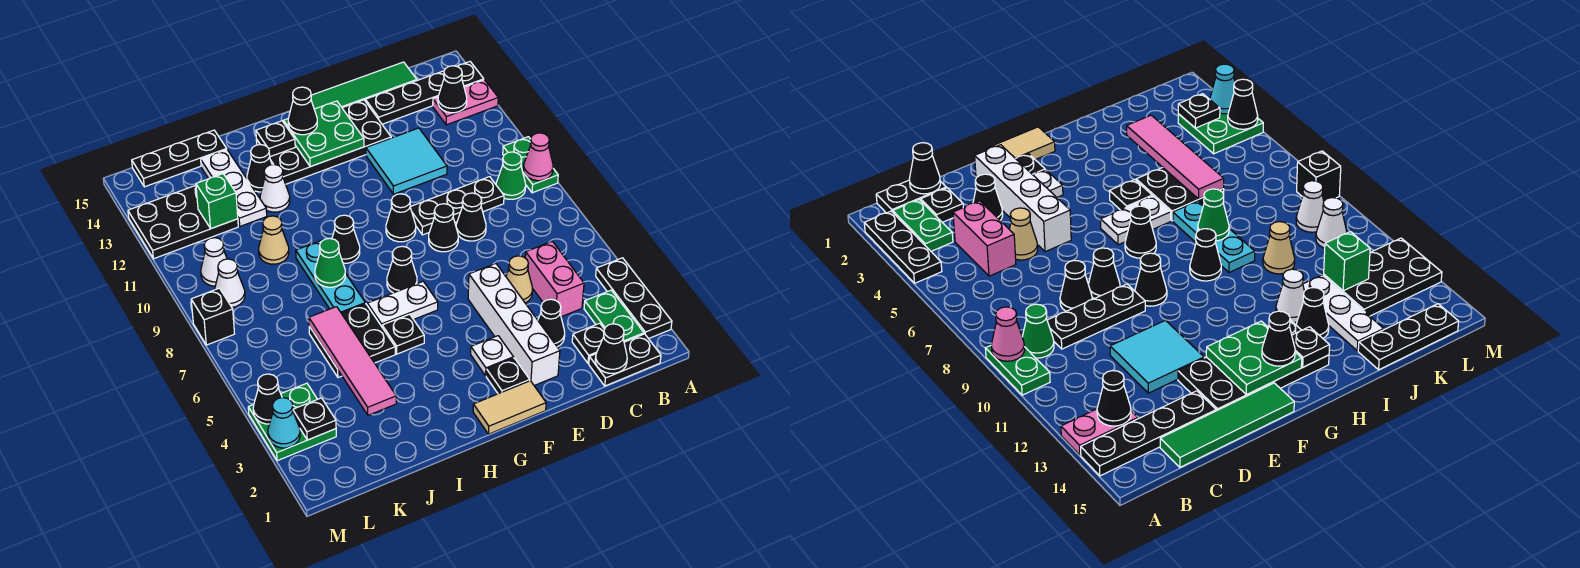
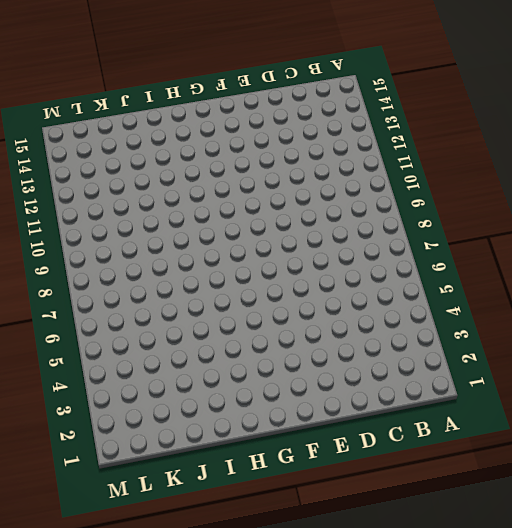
none -> black 1x3 plate [596,258,672,339]
none -> green 1x2 plate [503,137,558,193]
none -> pink 1x2 plate [433,80,498,125]
none -> black 1x4 plate [365,62,484,124]

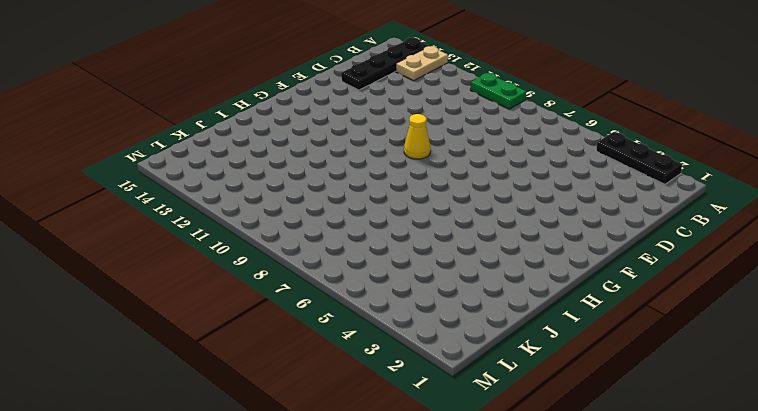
tan 1x2 plate [396,46,448,81] -> pink 1x2 plate [433,80,498,125]
yellow 1x1 cone [404,114,431,159] -> black 1x1 cone [386,194,416,242]
none -> black 1x2 plate [589,334,661,386]
none -> green 1x2 plate [584,290,644,342]
none -> green 1x1 cone [496,152,526,199]
none -> black 1x1 plate [572,323,605,363]

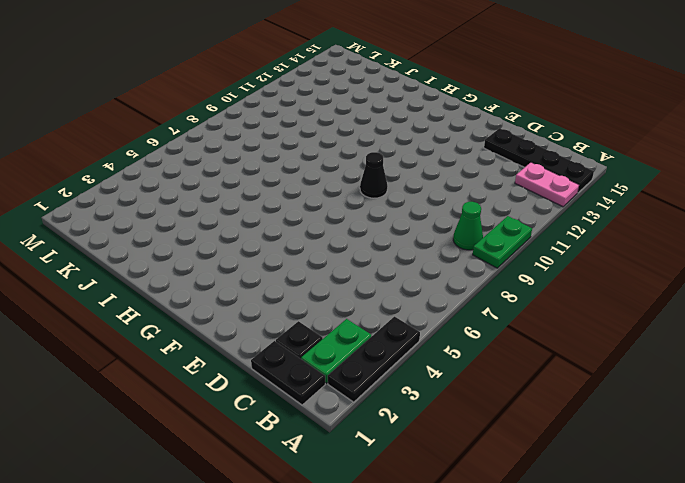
none -> pink 1x2 brick [525,241,584,317]
none -> black 1x3 plate [410,177,504,235]
none -> green 1x4 tile [311,62,417,109]
none -> black 1x1 cone [538,299,565,347]

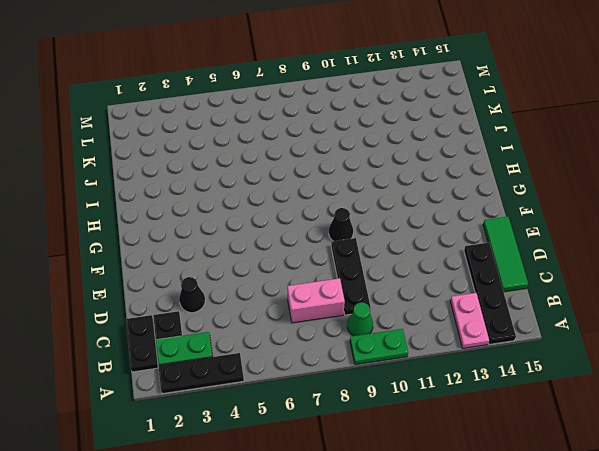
pink 1x2 brick [287,278,345,323] -> pink 1x2 brick moved to [525,241,584,317]
green 1x3 tile [483,217,528,292] -> green 1x4 tile [311,62,417,109]
none -> tan 1x1 cone [506,256,533,303]
none -> black 1x1 cone [456,193,486,241]
none -> cyan 2x2 tile [366,128,447,194]
none -> white 1x4 brick [468,264,560,385]

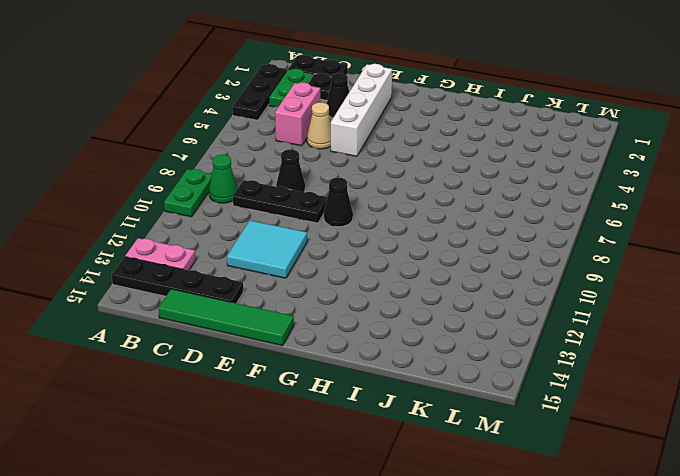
none -> black 1x1 cone [429,204,458,252]
none -> black 2x4 plate [256,100,391,184]
none -> tan 1x2 tile [473,381,546,434]
none -> black 1x1 plate [486,358,530,394]

